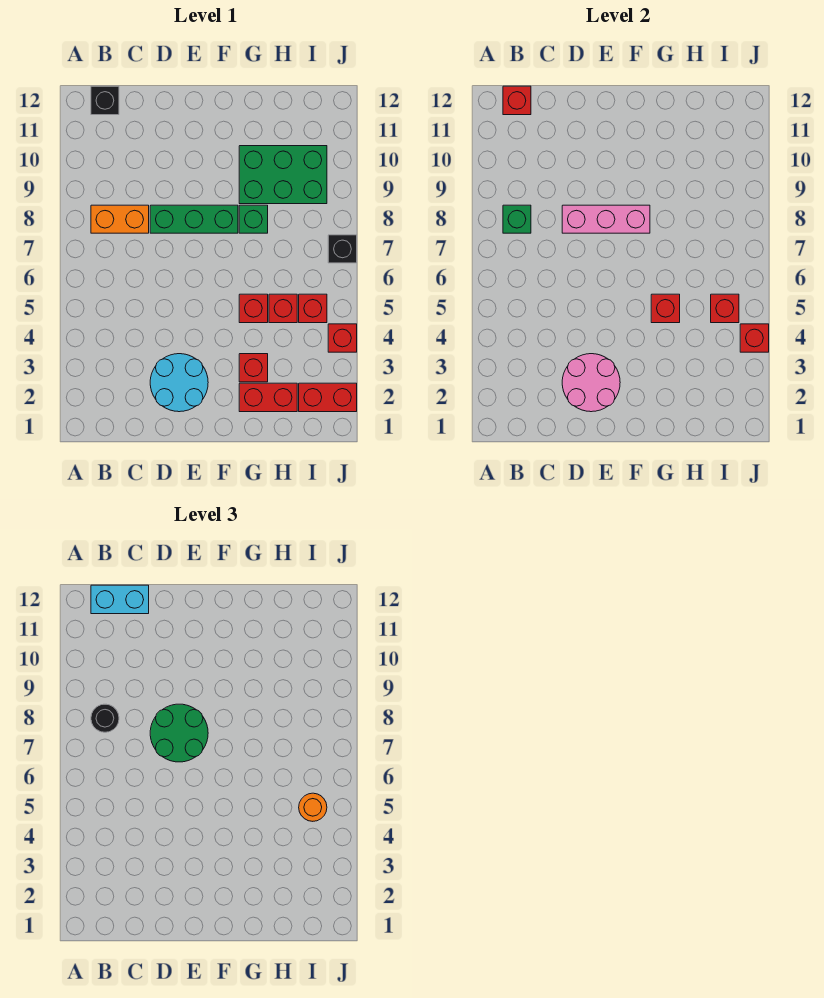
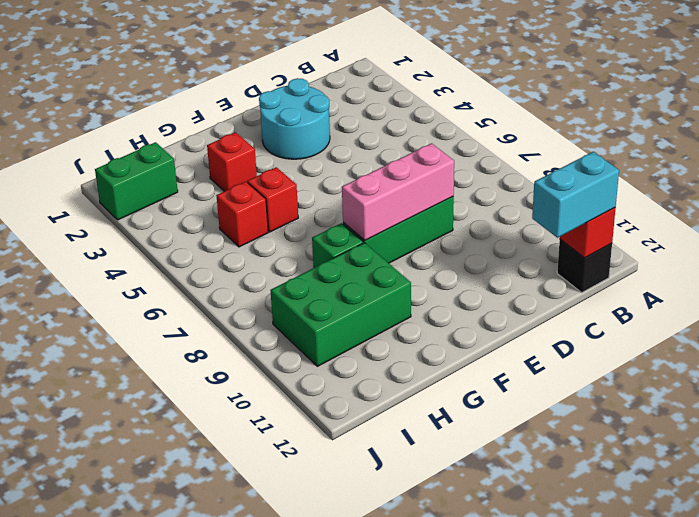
green 1x2 brick [95,142,178,220] -> red 1x2 brick [299,383,357,412]
none -> orange 1x2 brick [91,205,149,233]
none -> red 1x2 brick [239,383,297,412]
none -> red 1x1 brick [299,294,327,323]

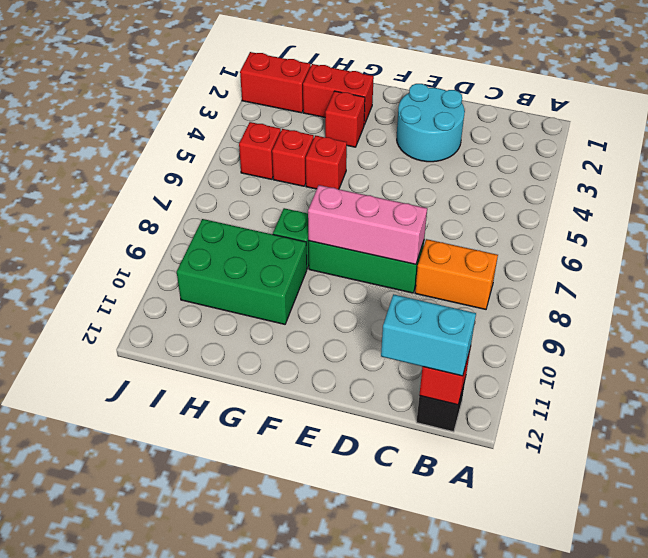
none -> red 1x1 brick [328,324,357,352]
none -> black 1x1 brick [328,235,357,263]
none -> green 1x1 brick [503,205,531,233]

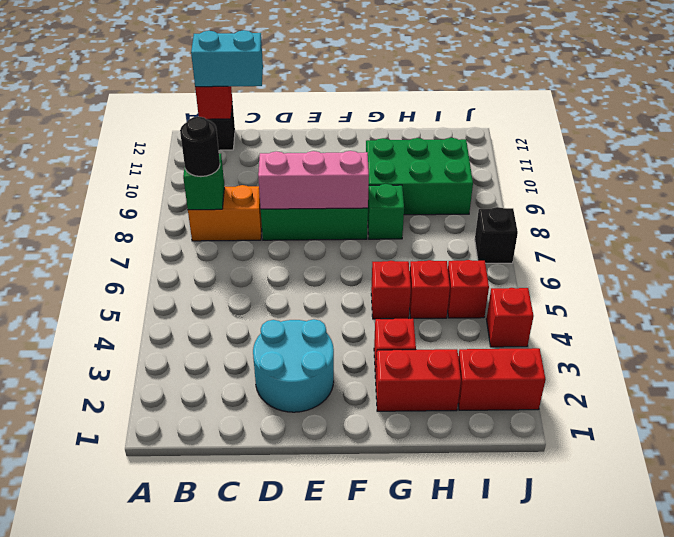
none -> pink 2x2 round brick [562,354,620,412]
none -> red 1x1 brick [651,294,680,323]
none -> red 1x1 brick [711,294,739,323]

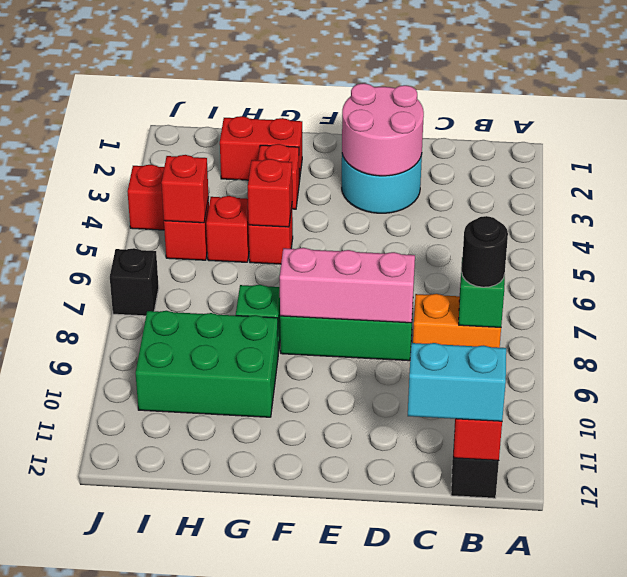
none -> red 1x2 brick [299,383,357,412]
none -> red 1x1 brick [740,324,769,352]
none -> green 2x2 round brick [150,704,208,762]

